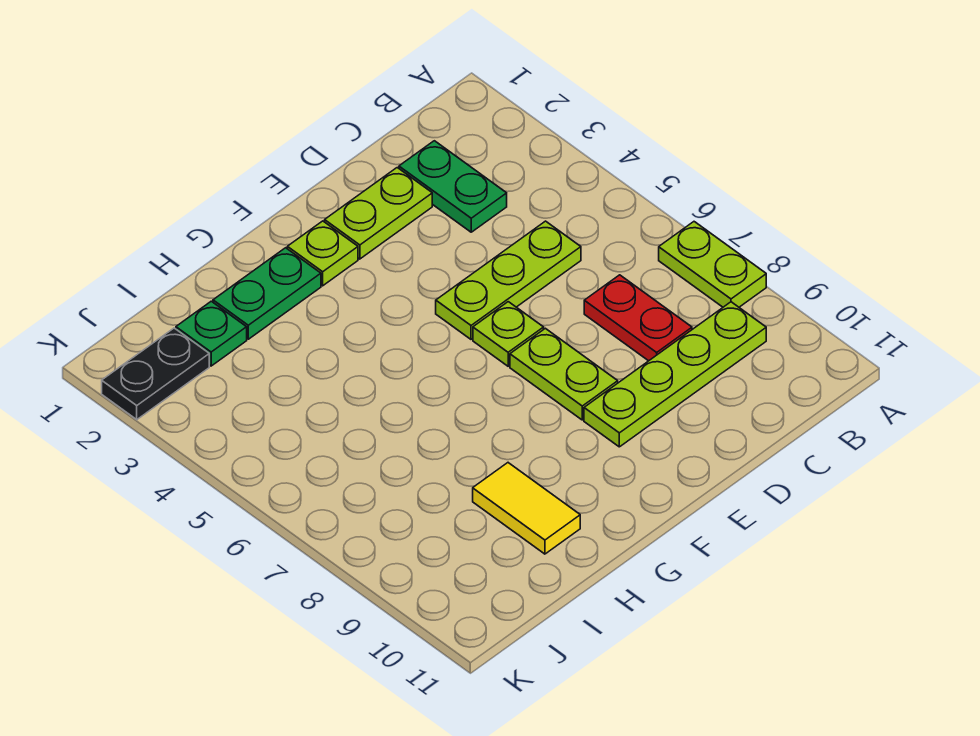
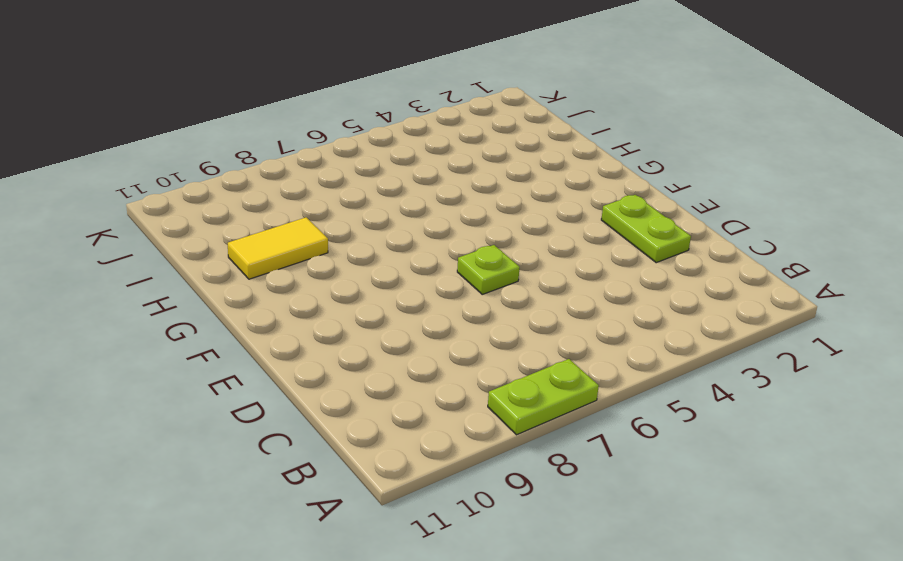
none -> lime 1x4 plate [584,302,766,447]
none -> green 1x2 plate [399,141,507,232]
none -> lime 1x3 plate [436,221,581,339]

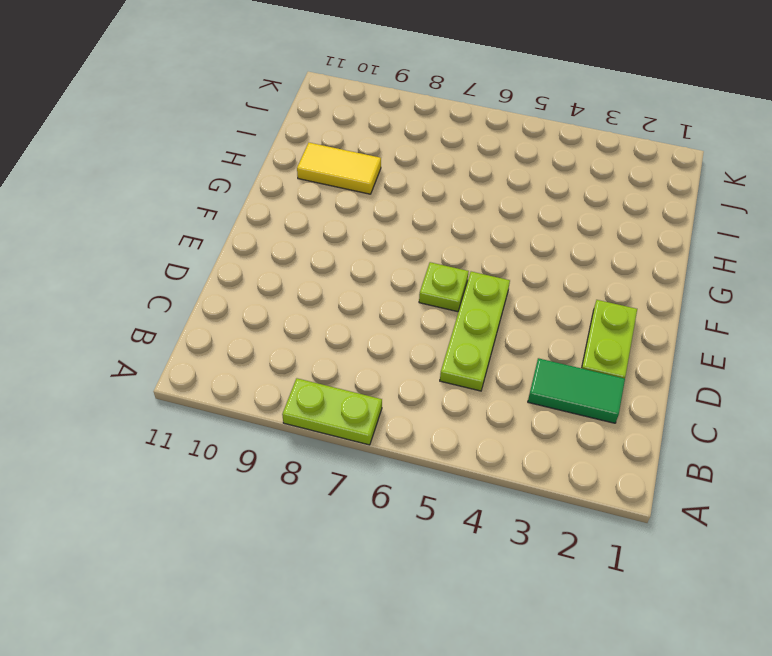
green 1x2 tile [528,358,625,423] -> green 1x2 plate [399,141,507,232]
none -> lime 1x4 plate [584,302,766,447]
none -> red 1x2 plate [584,275,692,361]
none -> lime 1x2 plate [510,328,618,420]

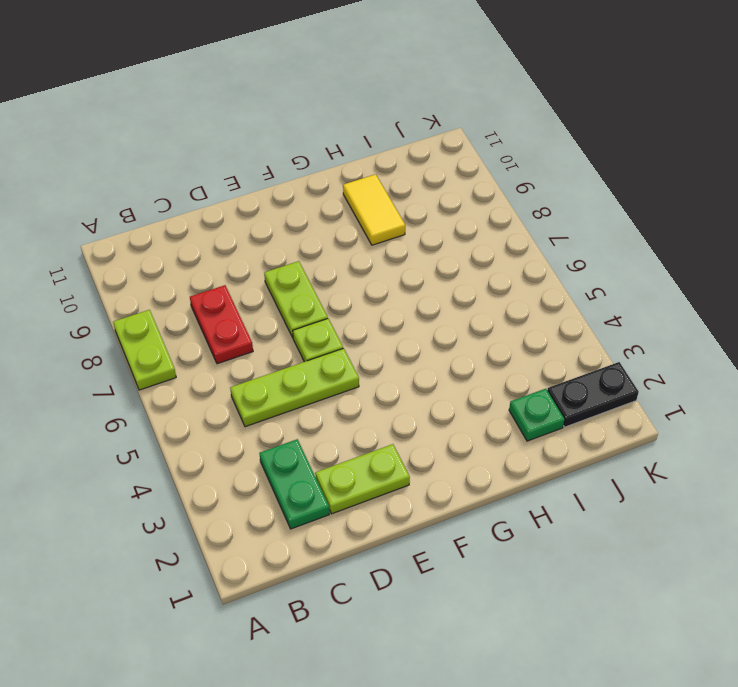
none -> lime 1x4 plate [584,302,766,447]
none -> lime 1x1 plate [287,221,358,286]
none -> green 1x2 plate [213,248,321,339]

